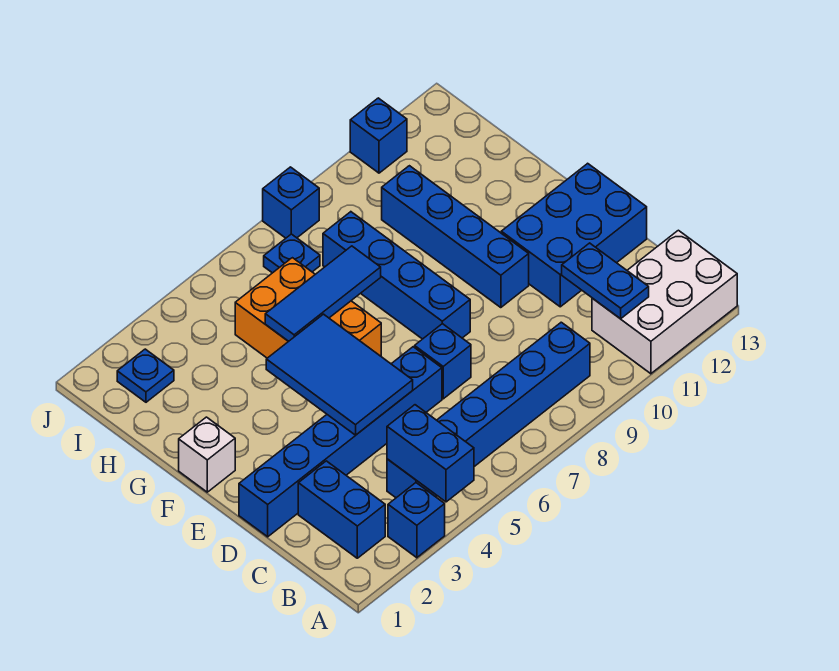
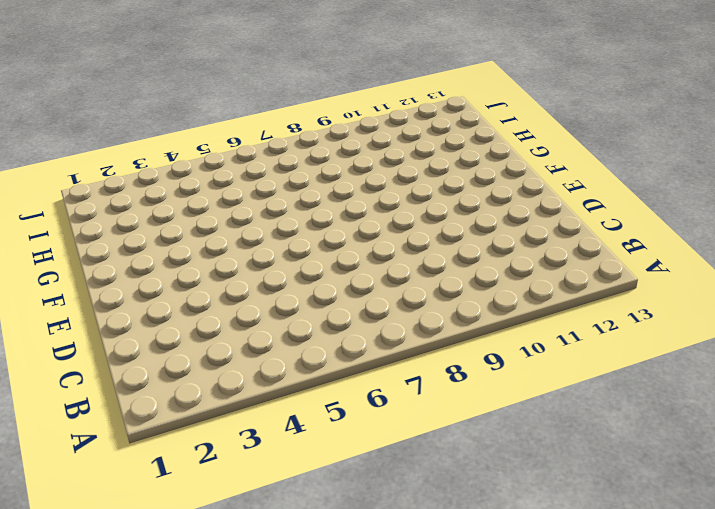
none -> blue 1x1 brick [388,483,445,558]
none -> white 2x3 brick [592,230,737,374]
none -> blue 1x2 brick [298,461,385,558]

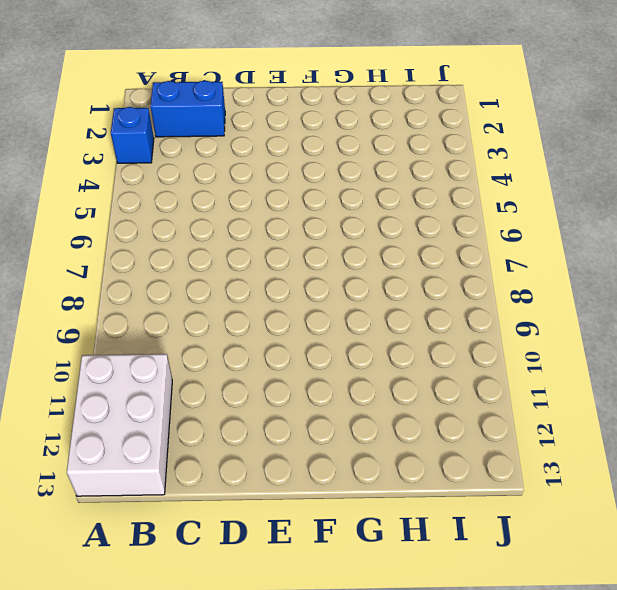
none -> blue 1x6 brick [387,322,590,498]
none -> blue 1x6 brick [239,347,442,537]
none -> blue 1x1 brick [415,324,471,399]

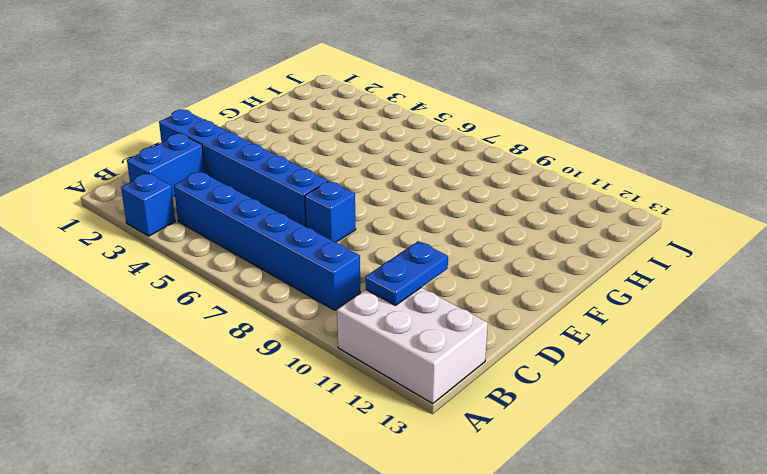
none -> blue 2x3 brick [501,163,647,307]
none -> blue 1x4 brick [323,212,470,339]
none -> blue 1x4 brick [382,166,529,308]

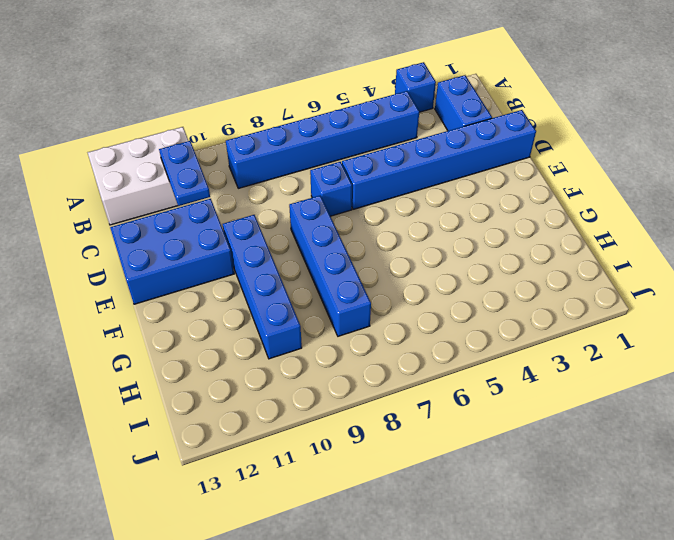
none -> white 1x1 brick [179,417,235,492]
none -> orange 2x3 brick [235,258,381,358]
none -> blue 1x1 plate [117,349,174,402]

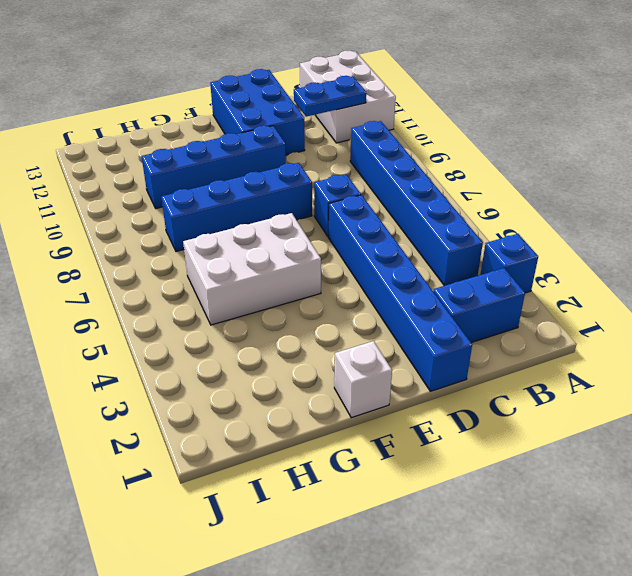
white 2x3 brick [183,213,321,325] -> orange 2x3 brick [235,258,381,358]
none -> blue 1x1 plate [117,349,174,402]
none -> blue 1x1 plate [264,234,320,273]
none -> blue 1x1 brick [263,167,319,238]

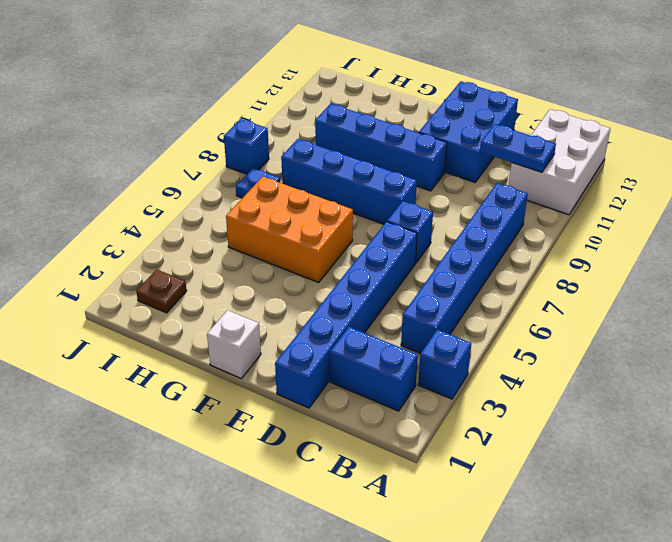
brown 1x1 plate [136,269,187,313] -> blue 1x1 plate [117,349,174,402]
none -> blue 1x1 brick [350,98,407,173]
none -> blue 1x2 brick [387,405,474,502]
none -> blue 2x3 tile [266,314,413,435]

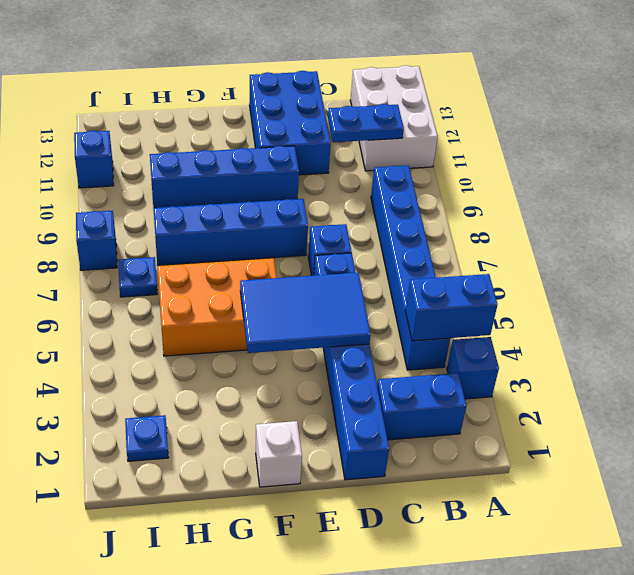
none -> blue 1x3 tile [265,246,381,341]

